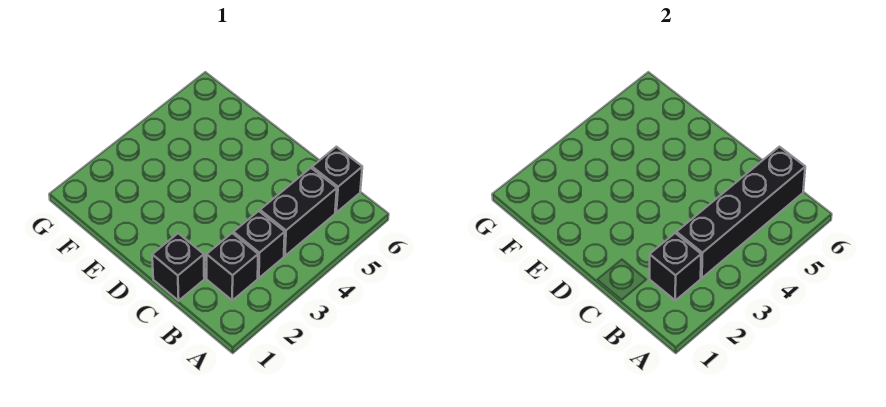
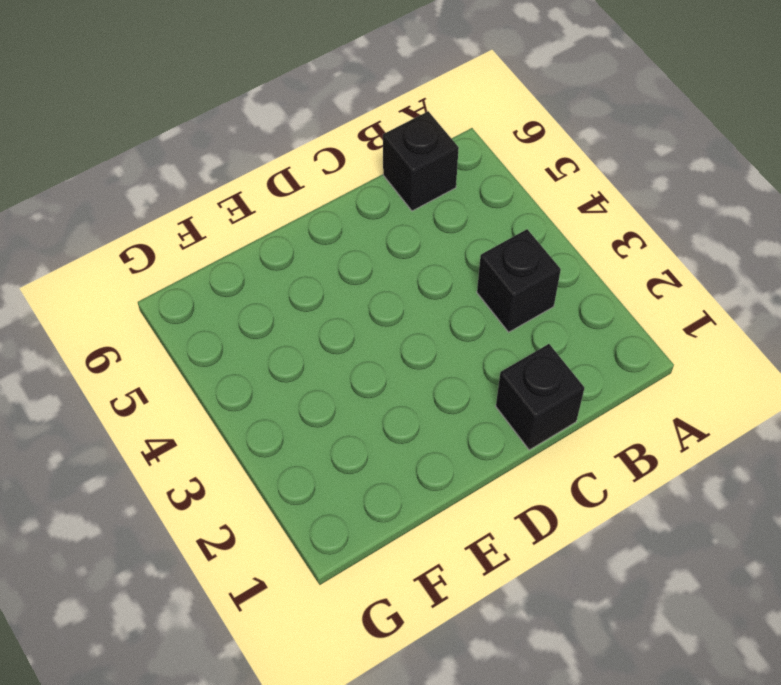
none -> black 1x1 brick [207,233,258,300]
none -> black 1x2 brick [260,168,337,256]

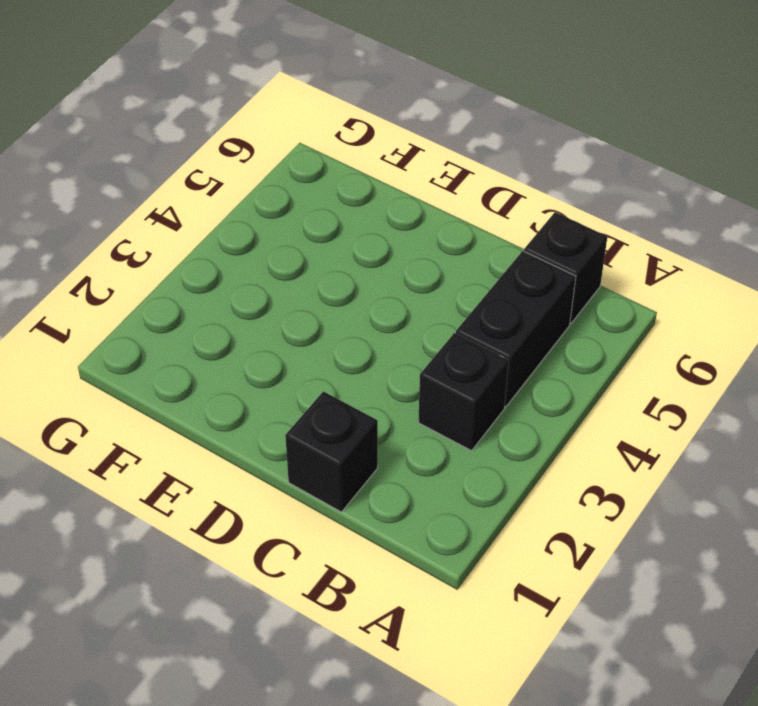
none -> black 1x1 brick [207,233,258,300]
none -> black 1x1 brick [650,233,701,300]

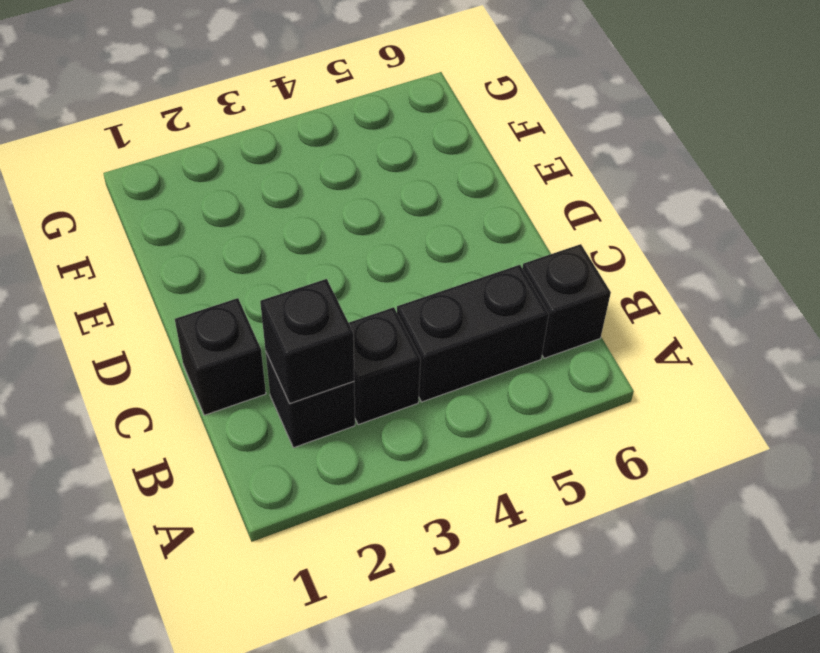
none -> black 1x4 brick [676,147,805,278]

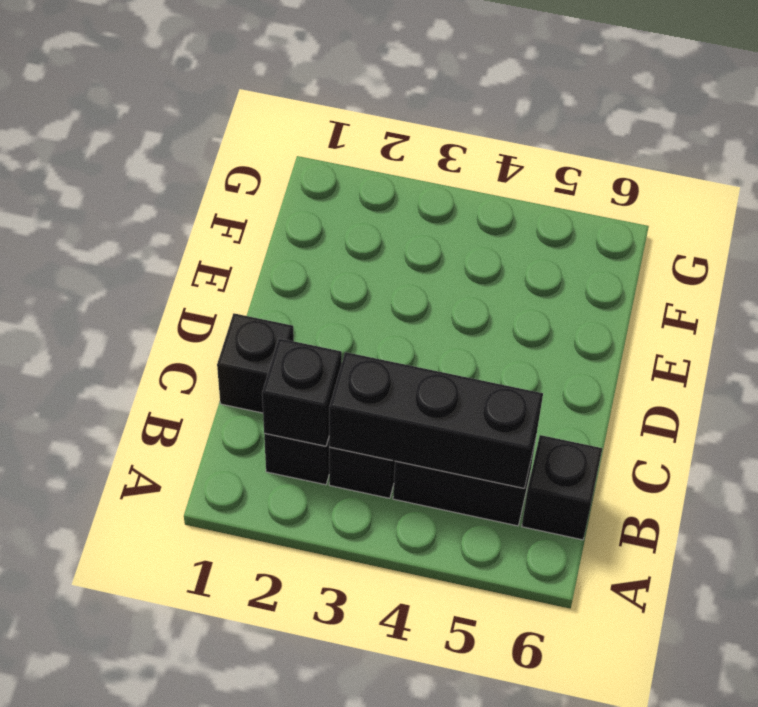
black 1x3 brick [329,352,543,488] -> black 1x4 brick [676,147,805,278]

